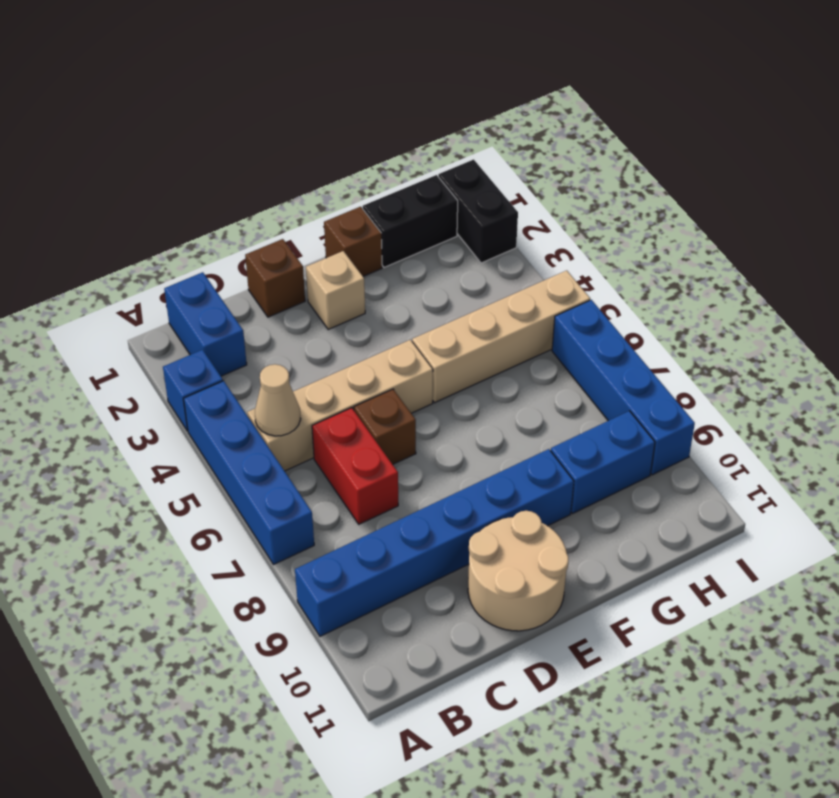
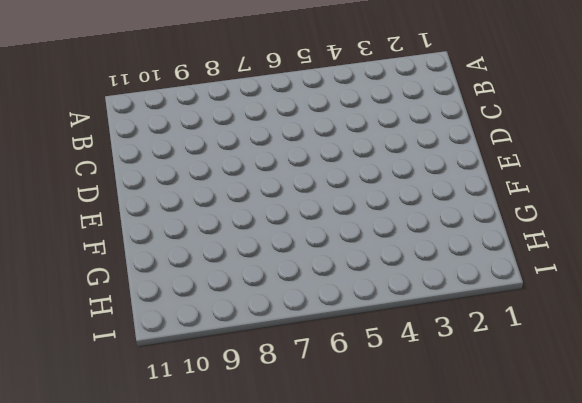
none -> blue 1x1 brick [163,350,223,431]
none -> blue 1x4 brick [184,381,314,565]
none -> blue 1x6 brick [295,449,574,636]

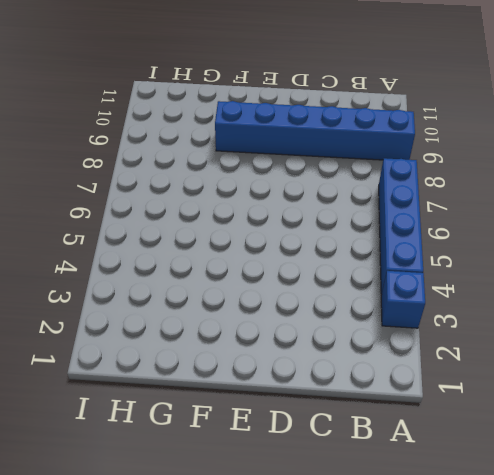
none -> blue 1x2 brick [164,272,247,376]
none -> tan 1x4 brick [247,340,433,471]
none -> red 1x2 brick [312,408,398,524]

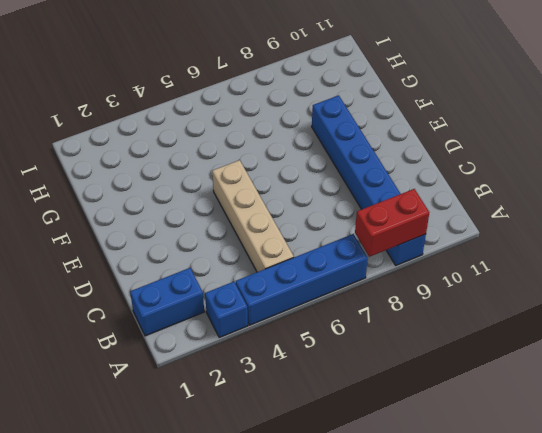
red 1x2 brick [355,189,429,257] -> red 1x2 brick moved to [312,408,398,524]
none -> brown 1x1 brick [245,239,305,317]
none -> brown 1x1 brick [354,389,416,464]
none -> tan 2x2 round brick [468,511,569,631]

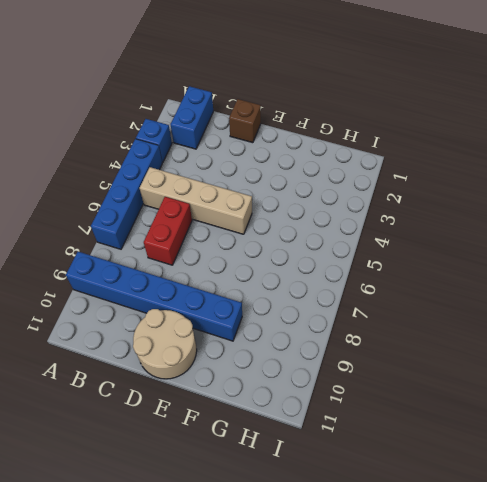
none -> brown 1x1 brick [354,389,416,464]
none -> tan 1x1 brick [306,251,365,329]
none -> brown 1x1 brick [324,207,382,276]

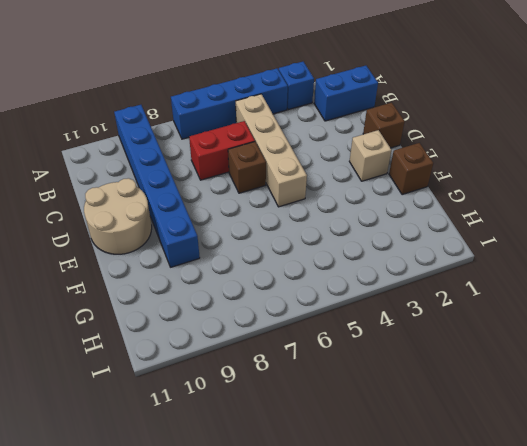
none -> tan 1x4 brick [412,271,590,403]
none -> black 1x2 brick [363,175,458,267]
none -> blue 1x2 brick [551,411,655,513]

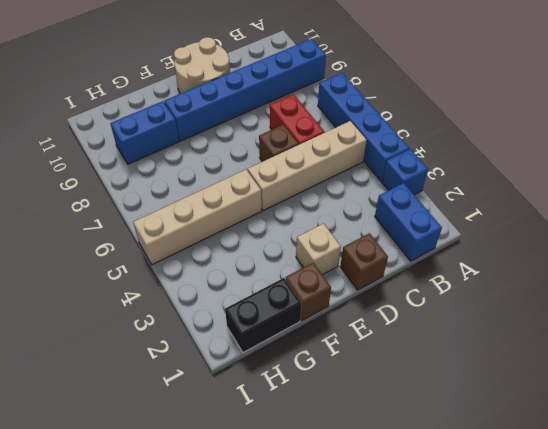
none -> black 1x2 brick [438,159,518,263]
none -> blue 1x4 brick [552,300,695,475]
none -> tan 1x1 cone [255,364,301,436]

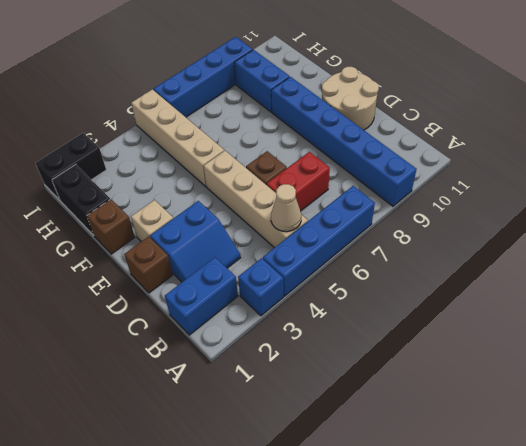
blue 2x2 slope [150,201,241,282] -> none

